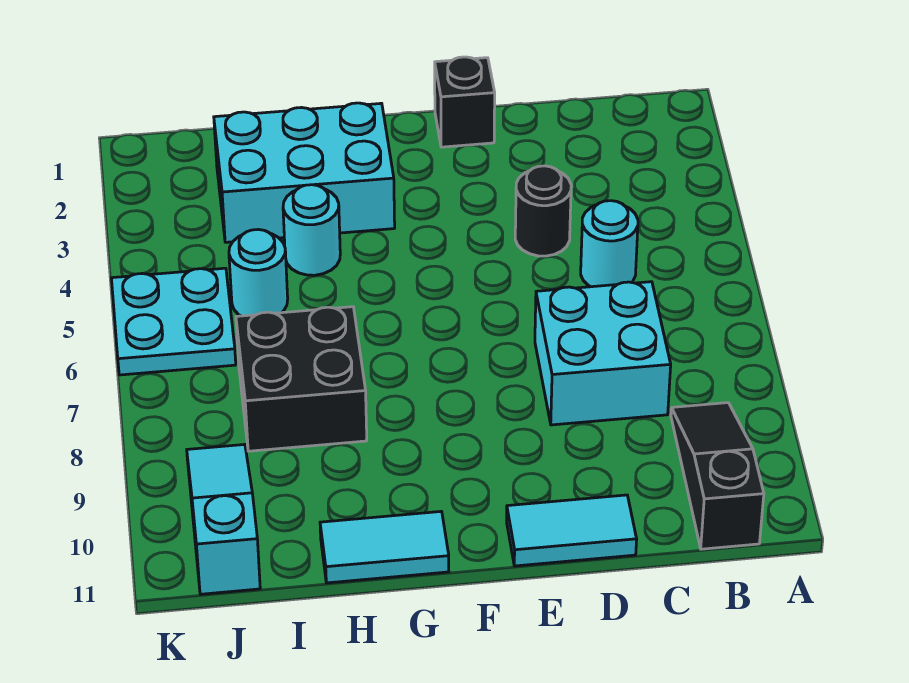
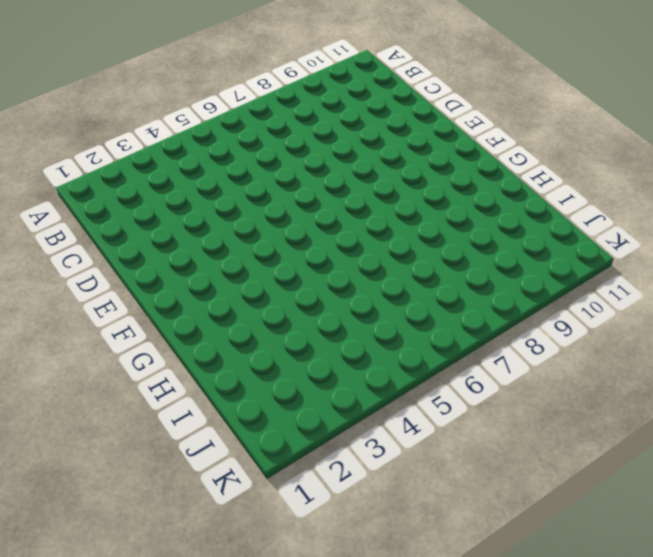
none -> black 1x3 slope [671,403,764,549]
none -> cyan 1x1 round brick [581,201,638,287]
none -> cyan 2x2 brick [535,282,671,425]

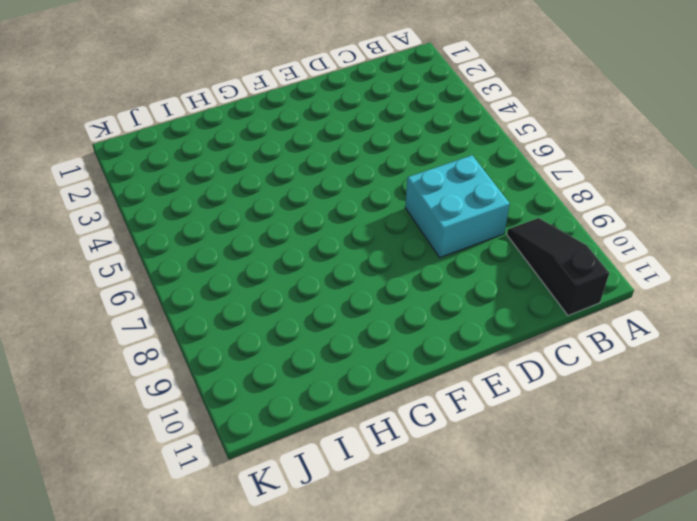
none -> cyan 1x1 round brick [581,201,638,287]
none -> black 1x1 round brick [515,166,571,256]
none -> cyan 1x2 tile [507,495,637,566]

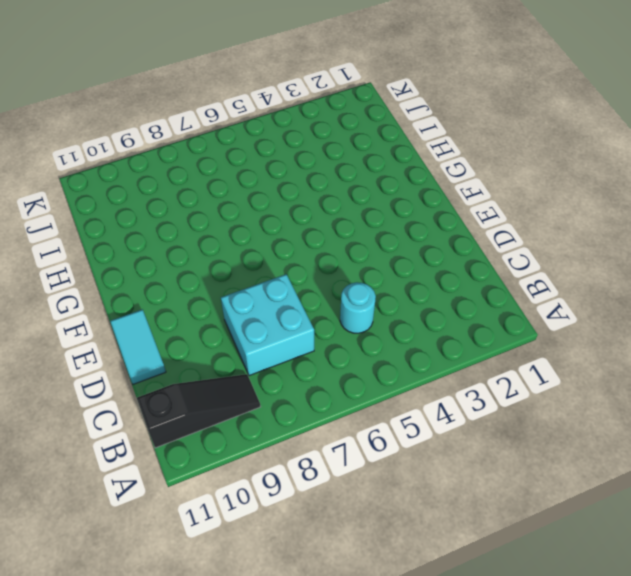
none -> black 1x1 round brick [515,166,571,256]
none -> black 1x1 brick [435,57,495,147]
none -> cyan 2x3 brick [214,103,395,242]

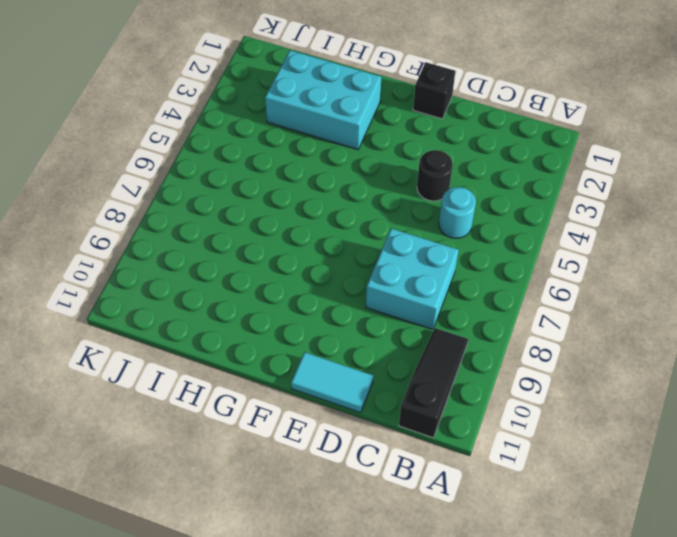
none -> cyan 1x2 tile [320,511,449,583]
none -> cyan 1x1 round brick [283,185,340,275]
none -> black 2x2 brick [236,307,367,451]

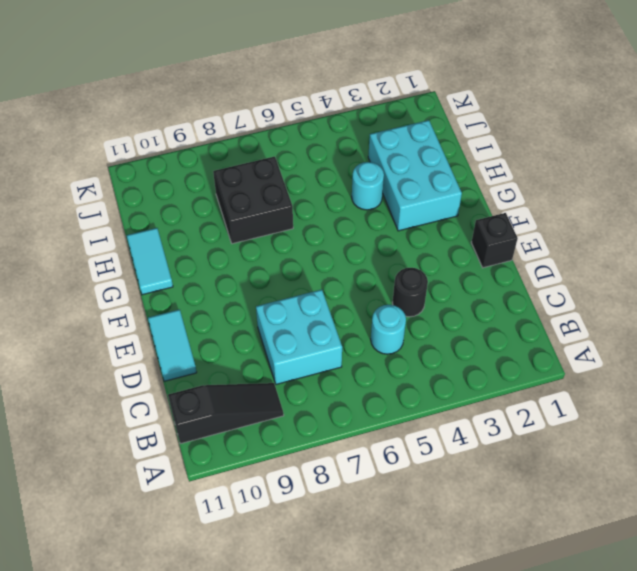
none -> cyan 1x1 round brick [229,229,288,316]
none -> cyan 2x2 plate [111,268,236,375]
none -> cyan 1x3 slope [187,444,260,594]

